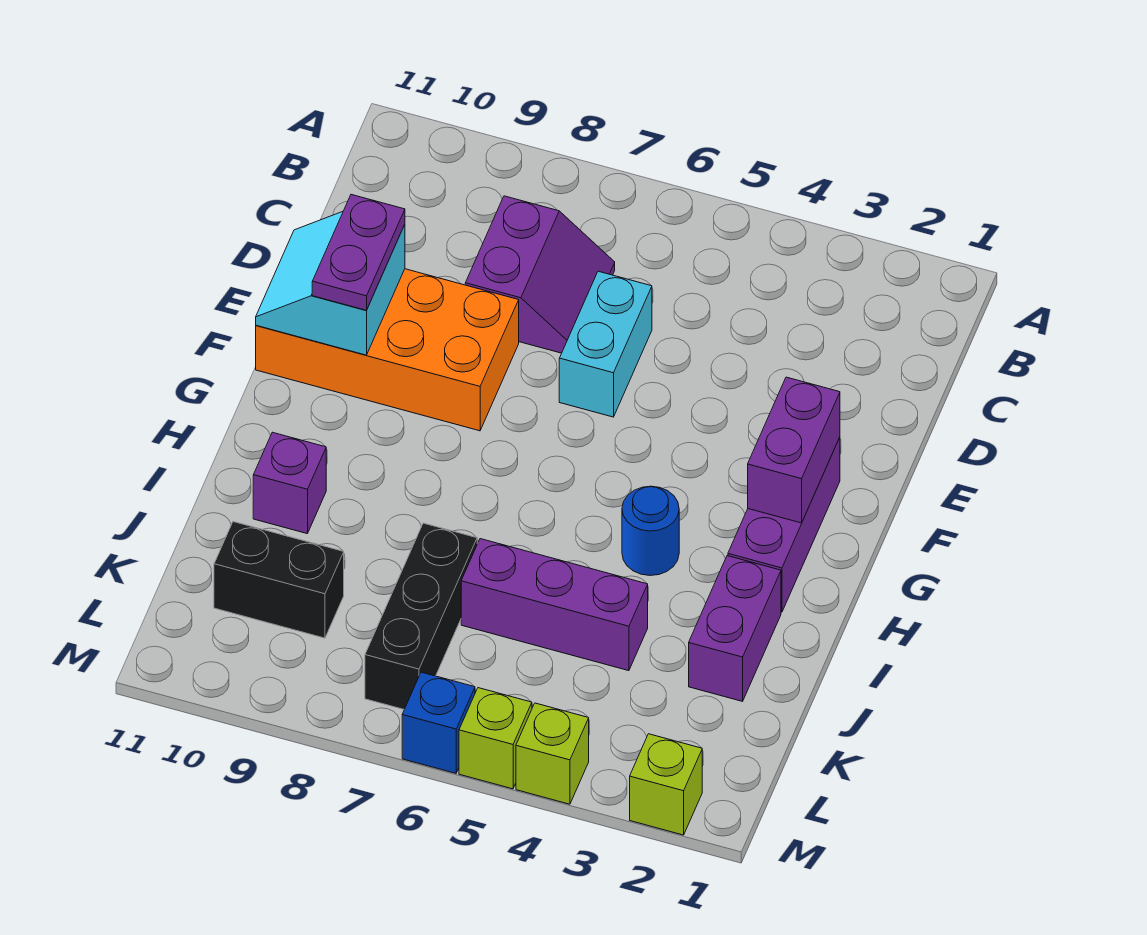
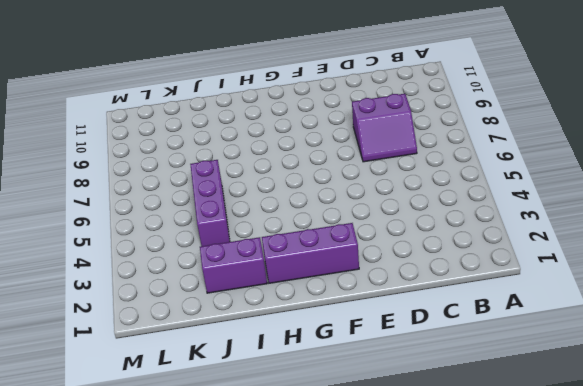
none -> cyan 1x2 brick [559,271,652,417]
none -> orange 2x4 brick [256,269,519,431]
none -> blue 1x1 round brick [622,486,679,576]

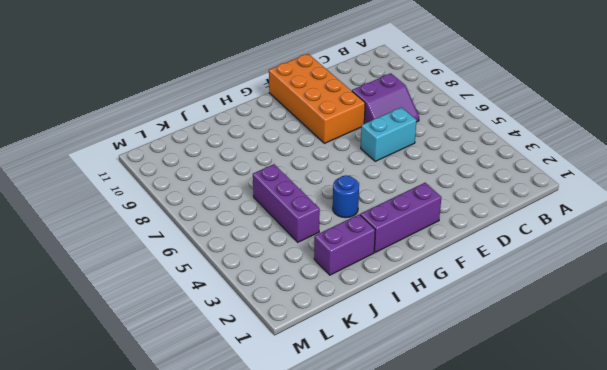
none -> purple 1x1 brick [253,432,326,534]
none -> black 1x3 brick [365,523,477,709]
none -> black 1x2 brick [214,522,344,638]

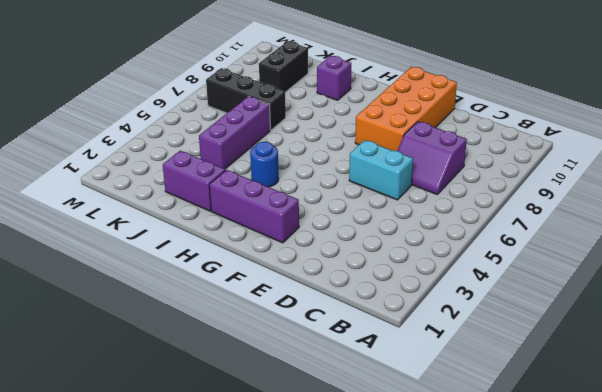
none -> lime 1x1 brick [630,734,702,835]
none -> lime 1x1 brick [516,703,589,804]
none -> lime 1x1 brick [459,688,532,789]

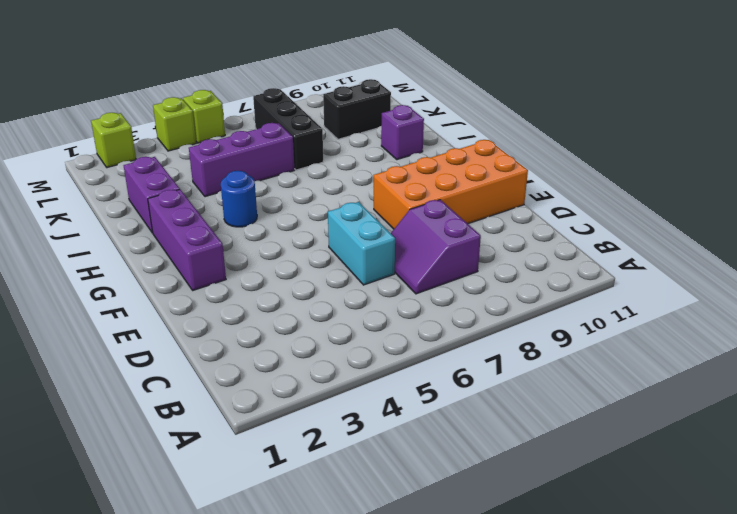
none -> blue 1x1 brick [402,672,475,773]
none -> cyan 2x2 slope [256,212,405,355]
none -> purple 1x2 brick [748,377,840,523]

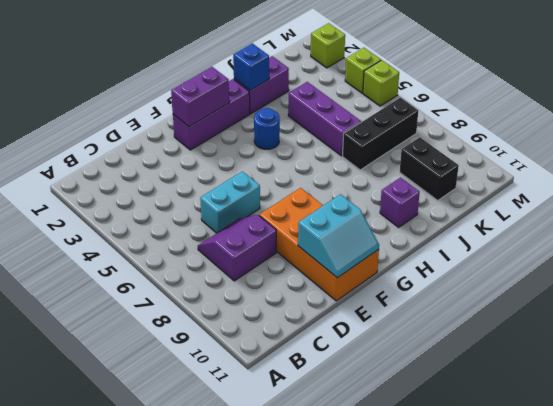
blue 1x1 brick [233,43,269,90] -> blue 1x1 brick moved to [402,672,475,773]
none -> purple 1x2 plate [312,195,405,310]

